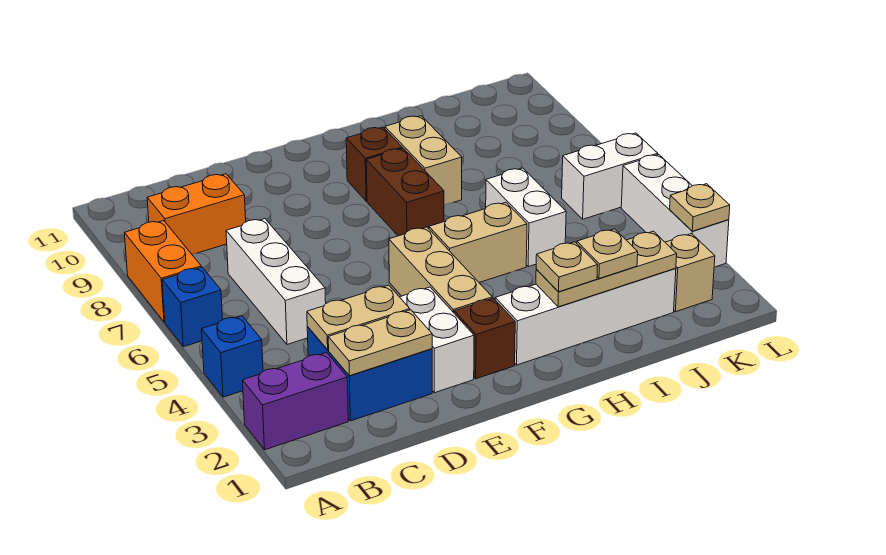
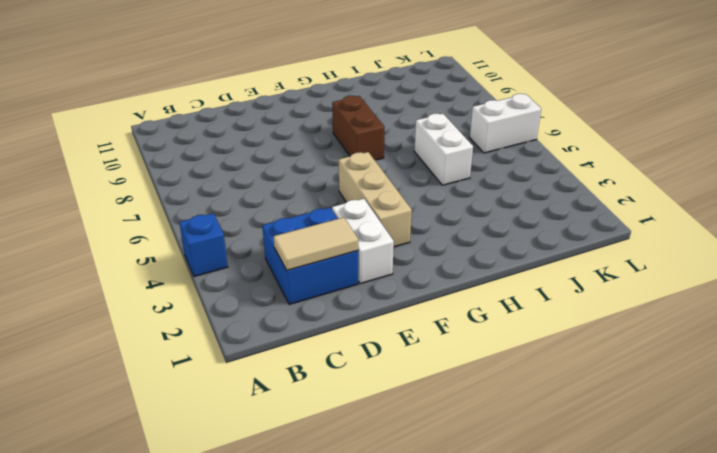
tan 1x2 tile [274,217,358,270] -> tan 1x2 plate [328,310,432,376]
none -> purple 1x2 brick [243,353,348,450]
none -> blue 1x1 brick [162,267,223,347]
none -> orange 1x2 brick [125,221,201,322]

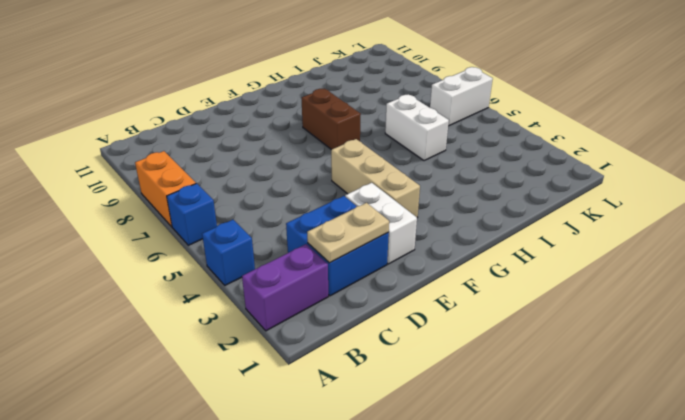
none -> orange 1x2 brick [147,174,246,254]
none -> white 1x3 brick [226,219,326,345]
none -> brown 1x1 brick [454,298,515,379]

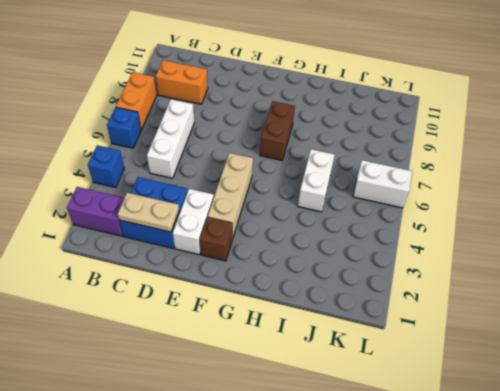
none -> white 1x4 brick [495,268,676,365]
none -> tan 1x2 brick [429,202,527,282]
none -> brown 1x1 brick [346,127,402,201]

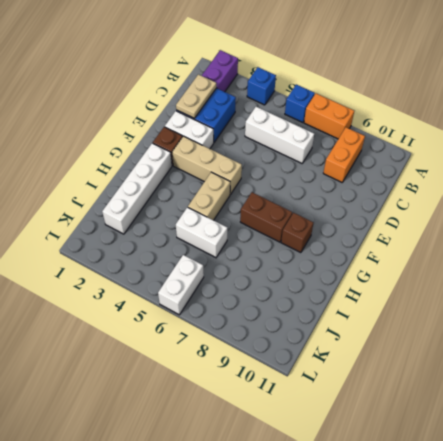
none -> tan 1x2 brick [385,116,462,205]
none -> tan 1x1 brick [665,234,715,312]
none -> white 1x3 brick [621,154,729,267]

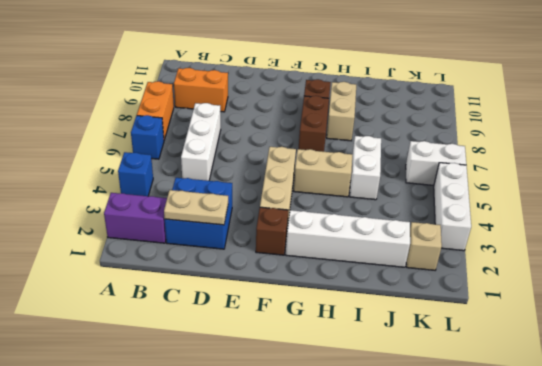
none -> white 1x2 brick [400,287,474,393]
none -> tan 1x2 plate [307,285,410,350]
none -> tan 1x3 plate [536,231,677,307]

